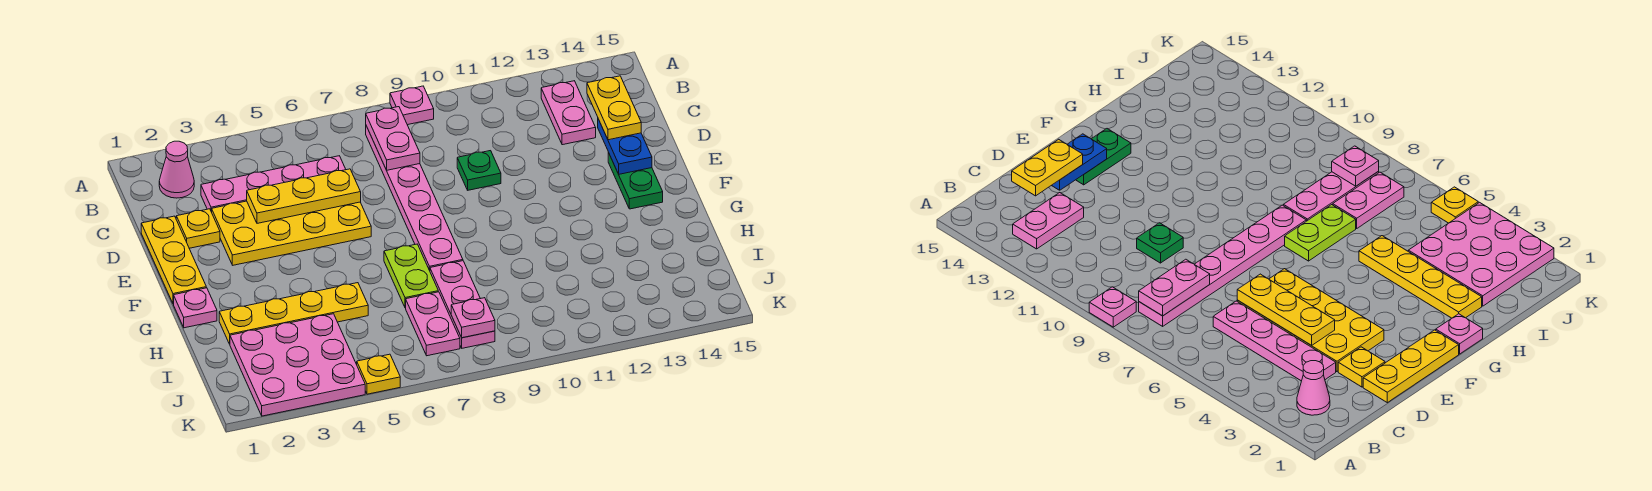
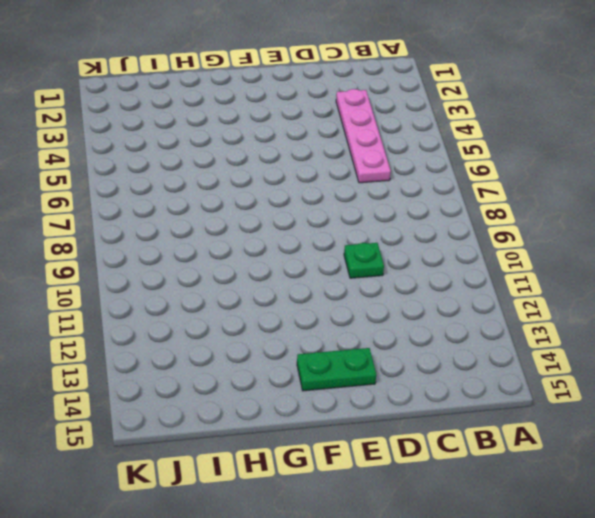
none -> pink 1x1 plate [390,86,434,125]
none -> pink 1x1 cone [159,141,194,198]
none -> pink 1x6 plate [366,126,463,271]

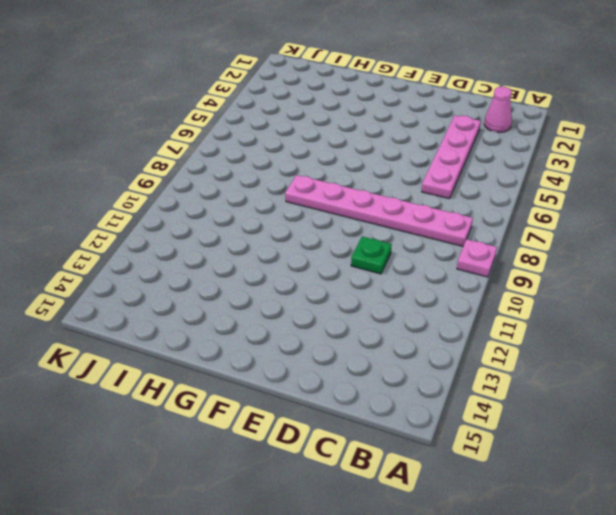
none -> pink 1x2 plate [541,81,596,145]
none -> yellow 1x3 plate [141,216,206,304]
none -> yellow 1x1 plate [176,209,220,248]

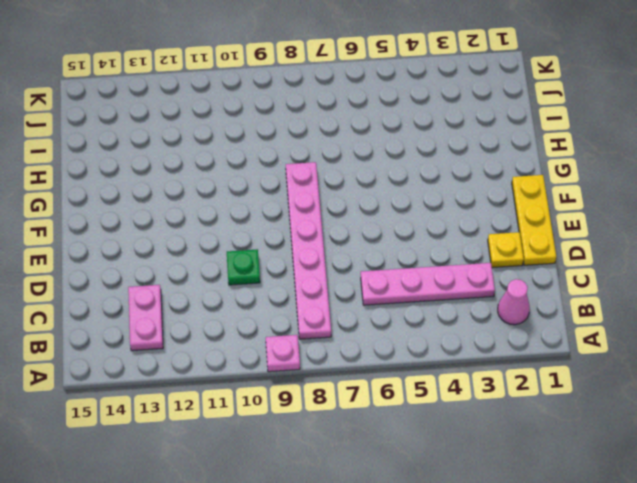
none -> yellow 2x4 plate [212,201,371,265]
none -> green 1x2 plate [608,153,663,209]
none -> pink 1x1 plate [174,288,217,328]

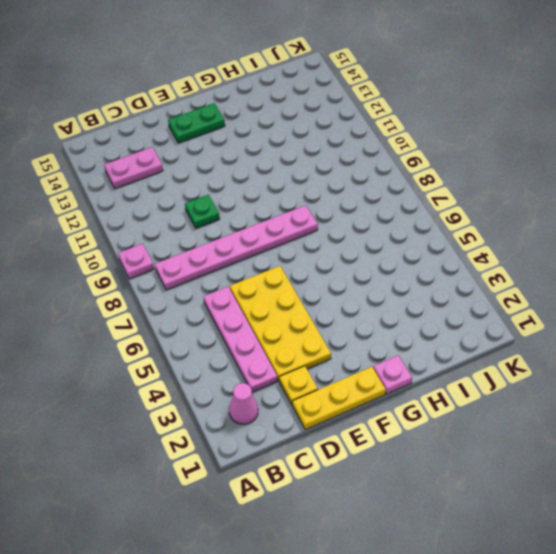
none -> lime 1x2 plate [384,244,438,308]
none -> yellow 1x4 plate [219,283,368,344]
none -> pink 1x3 plate [430,261,495,348]

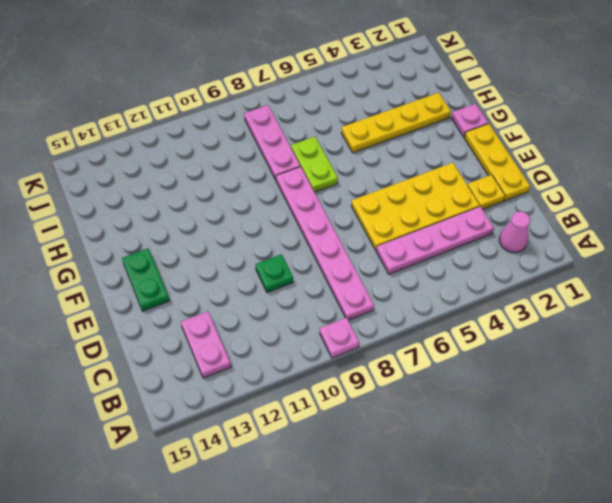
none -> pink 3x3 plate [230,314,365,416]
none -> pink 1x2 plate [406,292,460,356]
none -> yellow 1x1 plate [357,354,400,394]

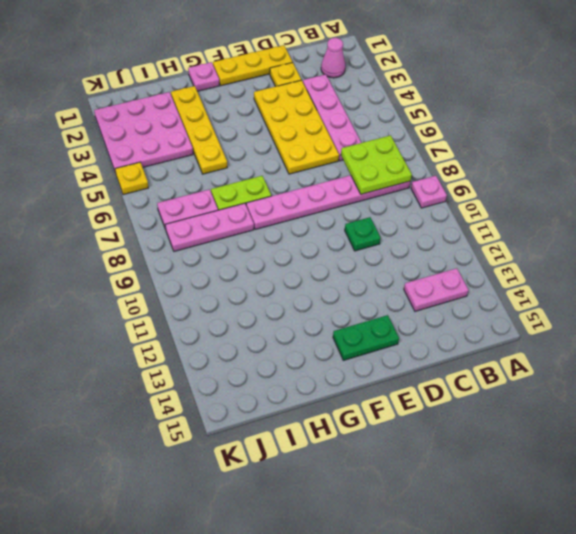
lime 2x2 plate [341,135,412,194] -> pink 1x2 plate [366,107,420,170]
none -> yellow 1x3 plate [247,169,361,223]
none -> blue 1x2 plate [598,119,652,174]
none -> pink 1x1 plate [451,298,495,338]

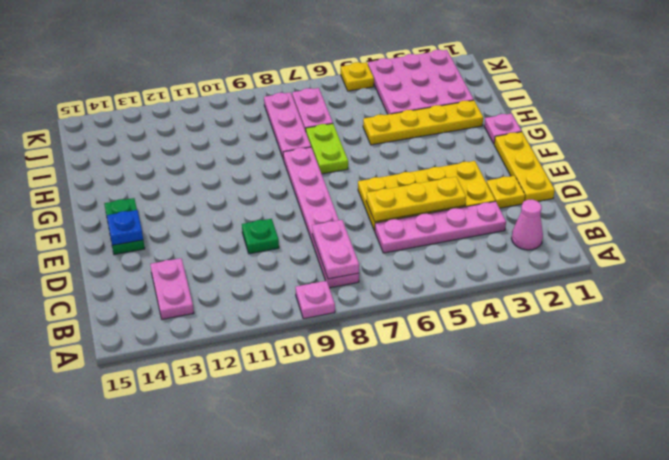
blue 1x1 plate [107,210,143,245] -> blue 1x2 plate [598,119,652,174]
none -> pink 1x1 plate [451,298,495,338]
none -> yellow 1x2 plate [587,76,641,140]

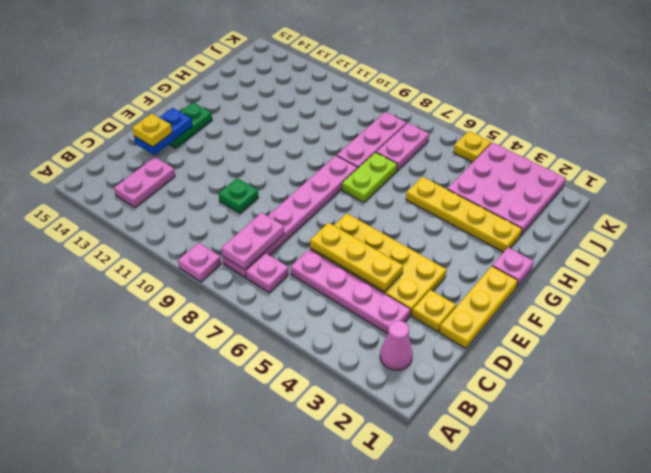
pink 1x1 plate [246,253,289,293] -> pink 1x1 plate moved to [451,298,495,338]
yellow 1x1 plate [132,114,172,147] -> yellow 1x2 plate [587,76,641,140]

